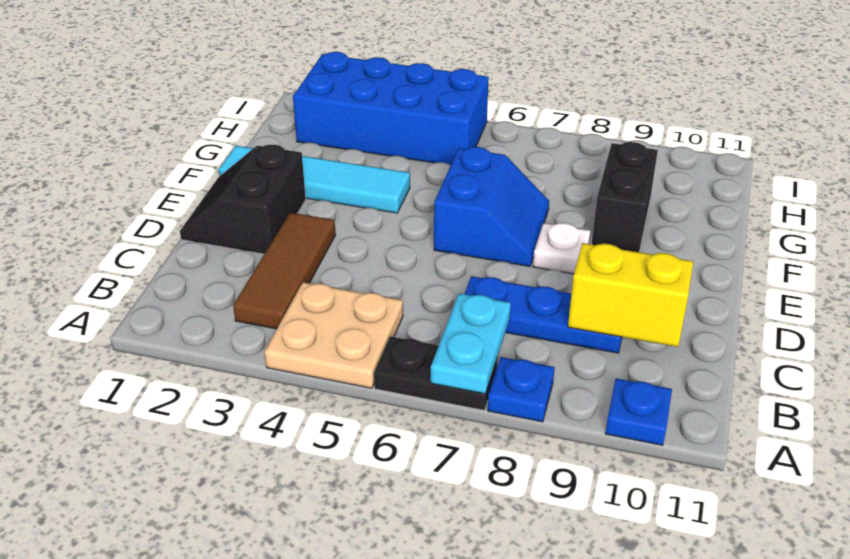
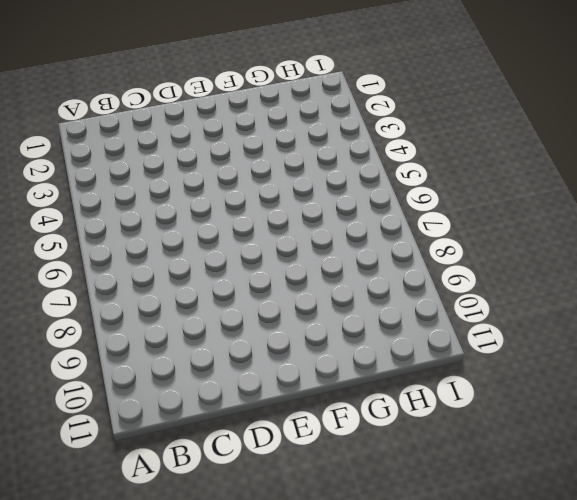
none -> tan 2x2 plate [264,282,403,388]
none -> black 1x2 plate [374,336,498,410]
none -> blue 1x1 plate [488,357,555,422]

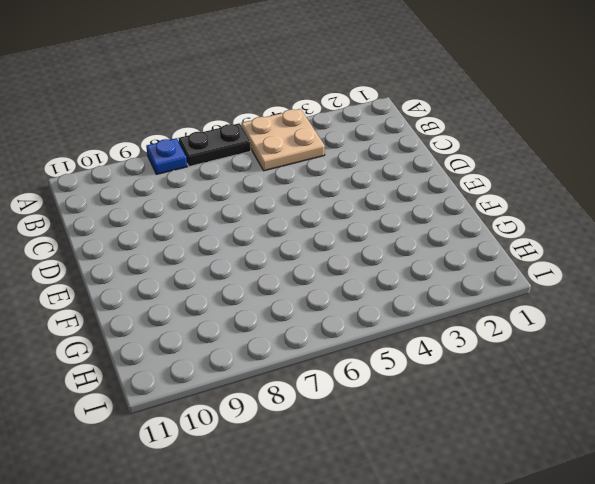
none -> blue 1x1 plate [605,378,672,445]
none -> brown 1x3 tile [233,213,335,329]
none -> blue 1x3 plate [465,276,622,353]

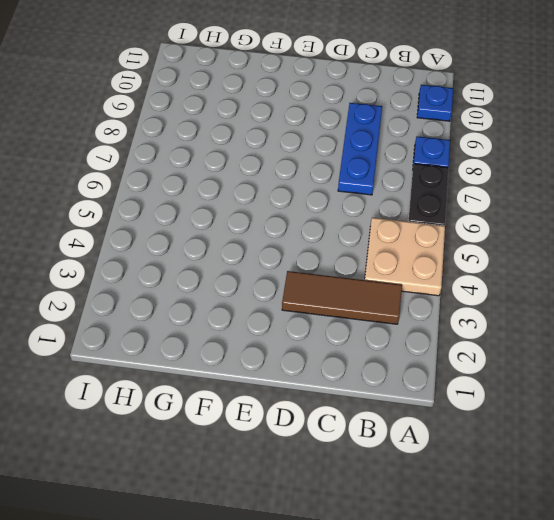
none -> black 2x2 slope [180,145,306,254]
none -> blue 2x2 slope [434,147,549,266]
none -> white 1x1 plate [533,223,590,274]

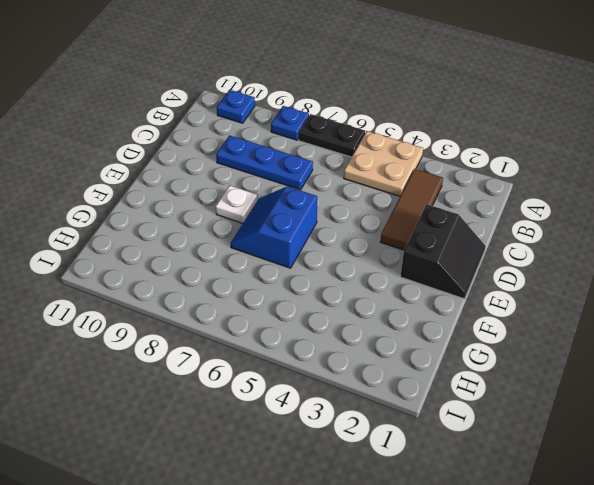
none -> cyan 1x4 tile [219,146,410,213]
none -> black 1x2 brick [592,142,658,252]
none -> blue 2x4 brick [293,52,489,165]

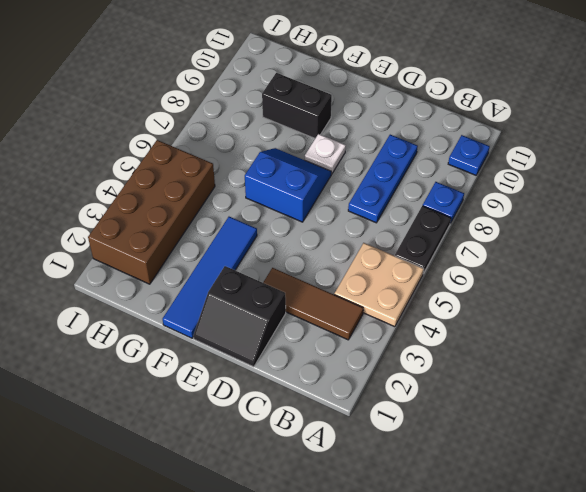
blue 1x4 tile [163,217,257,338] -> cyan 1x4 tile [219,146,410,213]
brown 2x4 brick [88,140,215,284] -> blue 2x4 brick [293,52,489,165]
none -> cyan 1x2 plate [431,293,511,394]
none -> yellow 1x2 brick [568,243,693,347]

